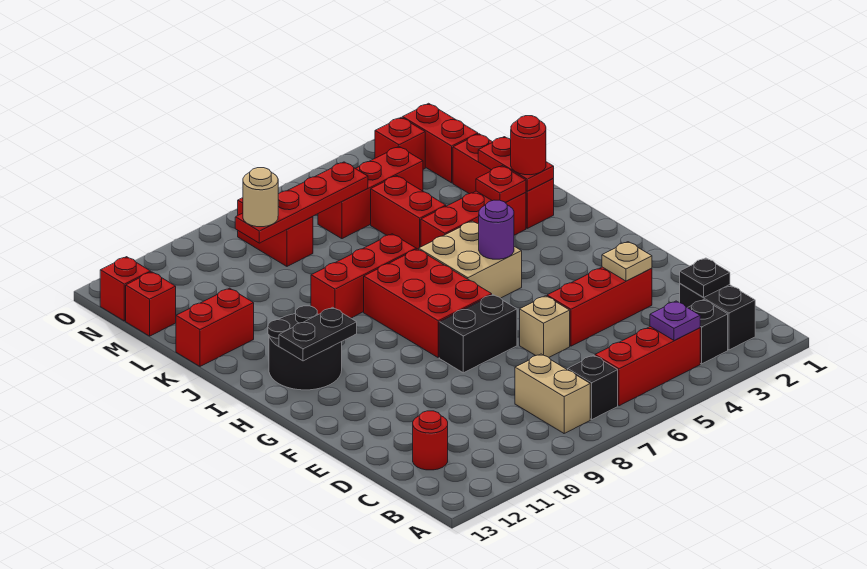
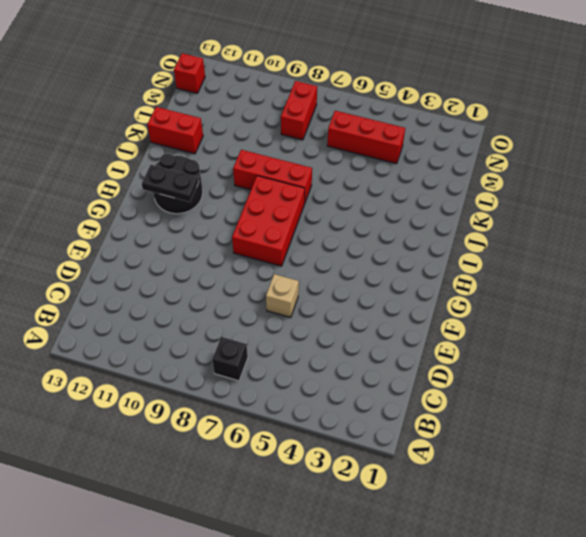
none -> black 1x2 brick [680,284,755,350]
none -> black 1x1 brick [688,300,728,364]
none -> red 1x3 brick [595,327,700,406]
none -> tan 1x2 brick [515,354,590,433]

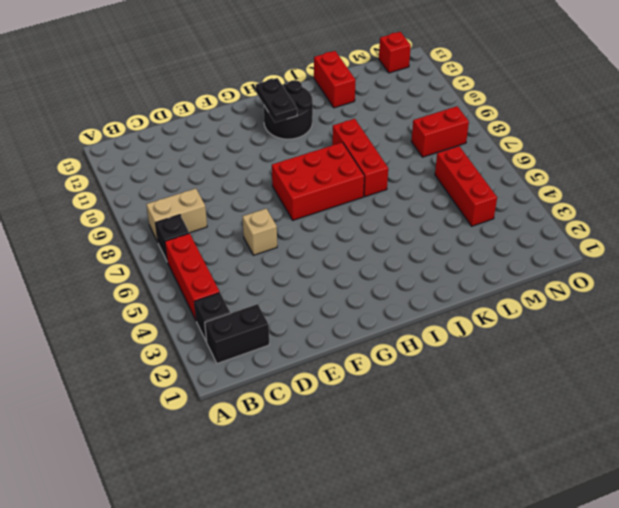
none -> red 1x1 round brick [413,411,448,470]
none -> red 1x3 brick [547,267,652,346]
none -> black 1x2 brick [439,295,517,373]
none -> tan 2x2 brick [419,221,522,298]

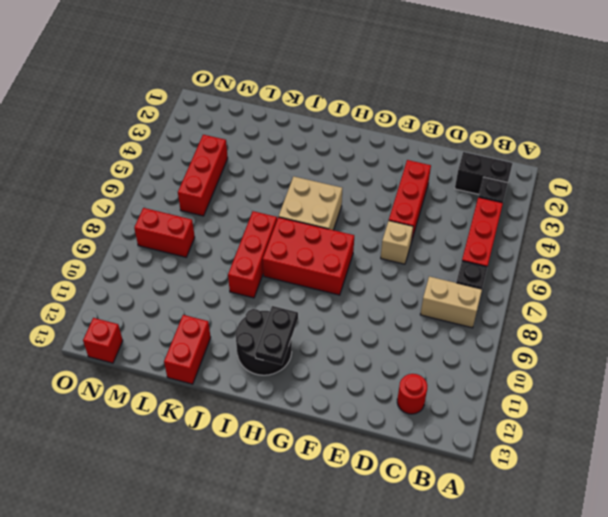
none -> black 1x2 brick [439,295,517,373]
none -> red 1x3 brick [453,134,554,228]
none -> red 1x3 brick [421,191,526,247]
none -> red 1x2 brick [371,176,446,249]

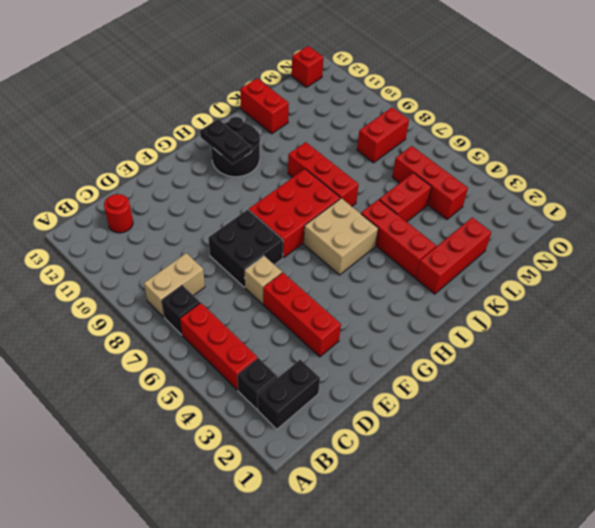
black 2x2 brick [208,210,283,287] -> black 1x2 brick [439,295,517,373]
none -> red 1x2 brick [403,103,478,183]
none -> red 1x1 brick [126,272,176,336]
none -> red 1x1 brick [375,117,425,169]
none -> purple 1x1 plate [650,301,700,341]

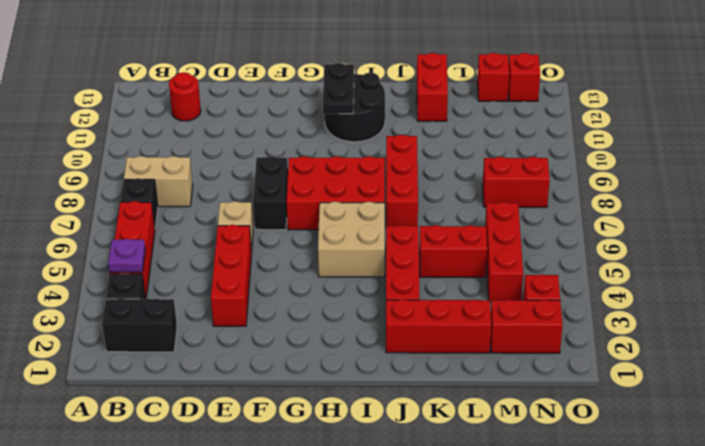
none -> black 1x1 plate [680,258,730,297]
none -> tan 1x1 plate [602,242,652,281]
none -> purple 1x1 round brick [479,200,514,259]
none -> red 1x2 plate [478,137,554,191]

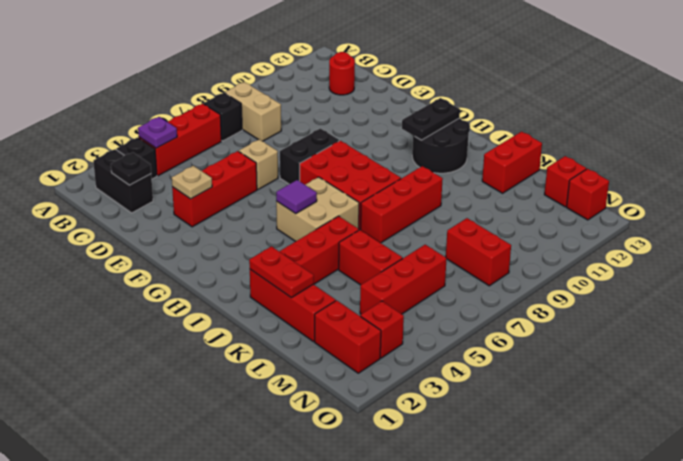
purple 1x1 tile [276,180,317,214] -> purple 1x1 round brick [479,200,514,259]
none -> red 1x1 plate [476,166,526,203]
none -> red 1x4 plate [235,162,368,243]
none -> red 1x1 round brick [511,116,546,175]
none -> tan 1x1 round brick [243,168,278,227]

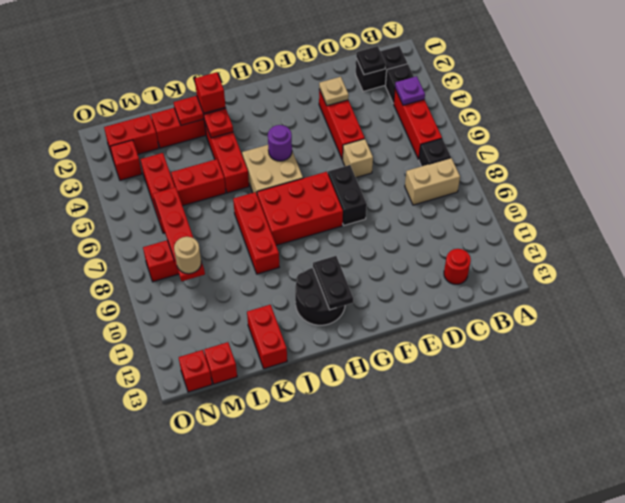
red 1x1 brick [195,72,226,113] -> red 1x1 round brick [511,116,546,175]

